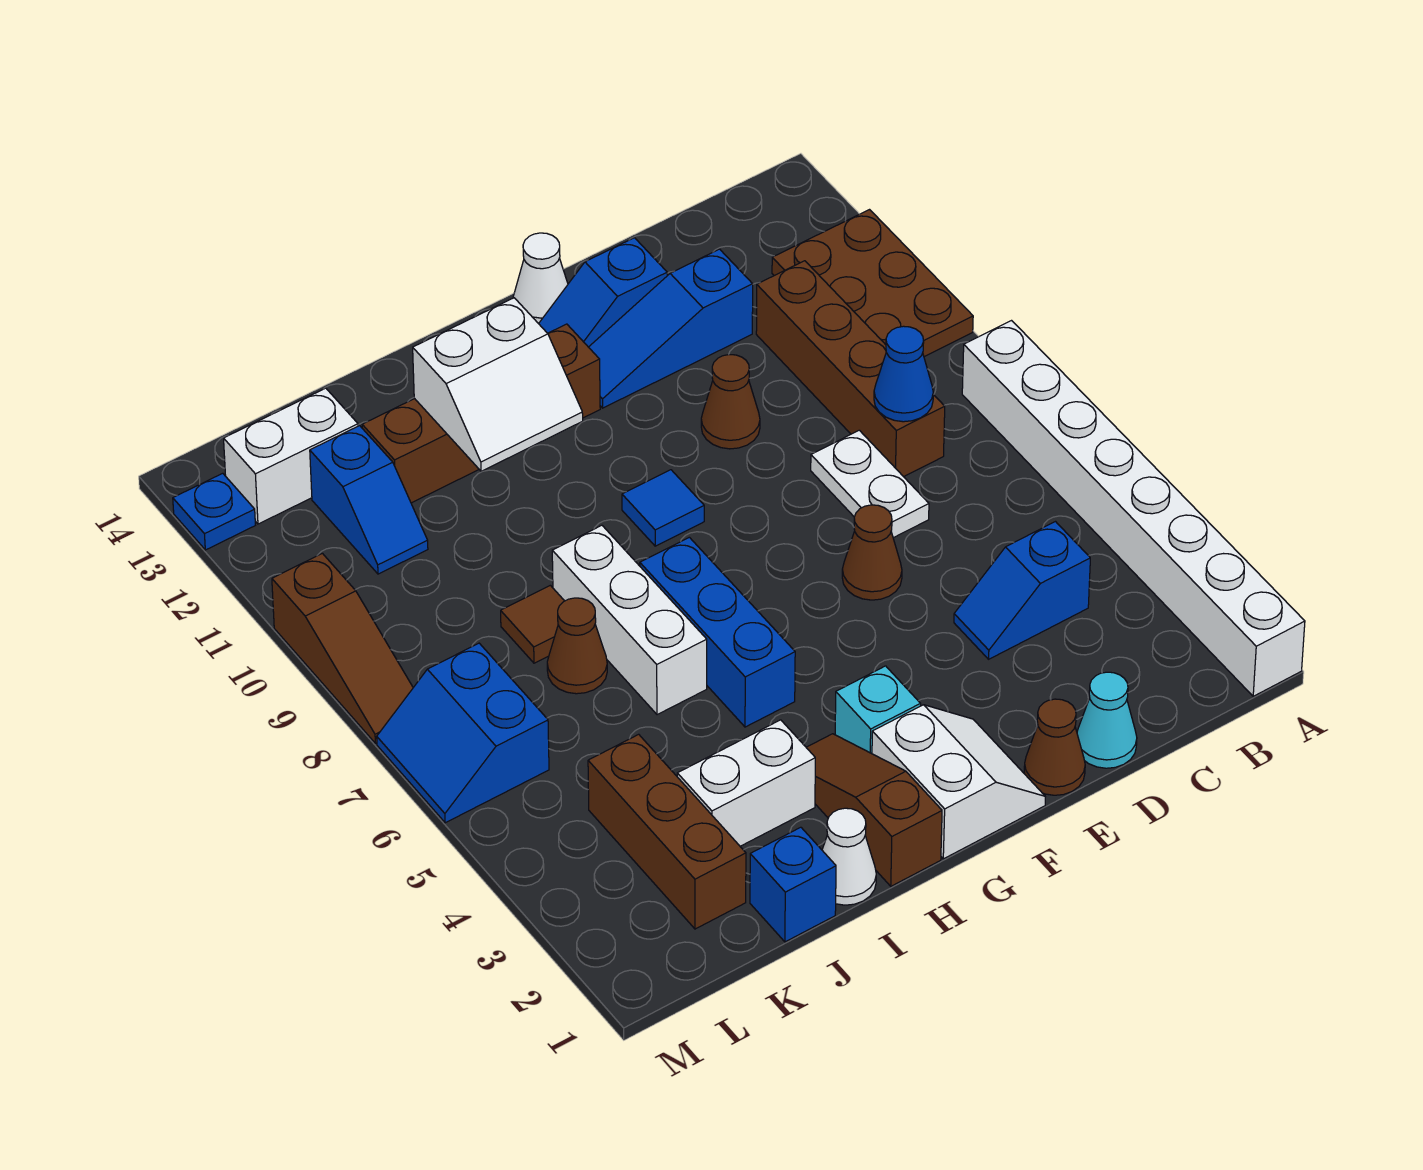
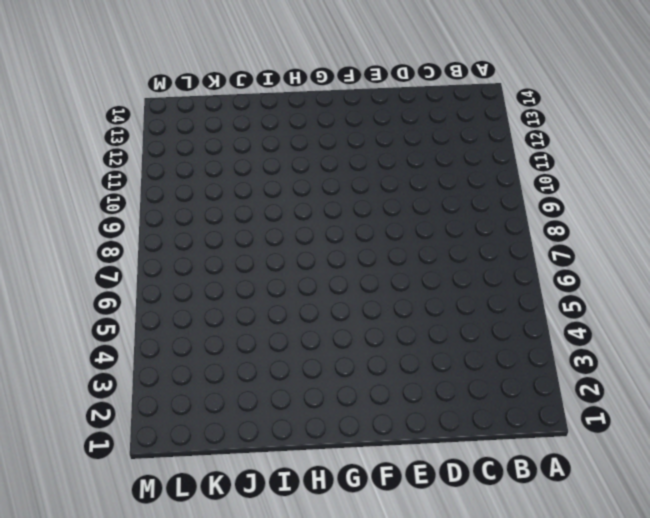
none -> white 1x8 brick [962,321,1305,696]
none -> brown 2x3 plate [772,210,973,357]
none -> blue 1x2 slope [954,522,1090,659]
none -> brown 1x4 brick [756,261,945,477]

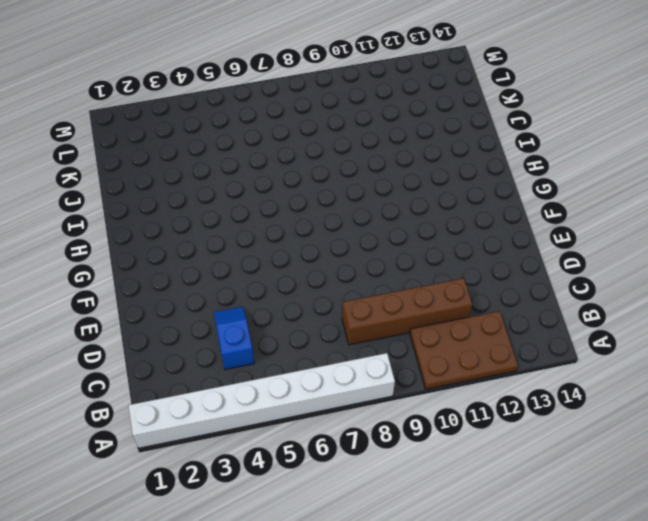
none -> cyan 1x1 cone [1077,672,1137,768]
none -> white 1x2 plate [811,430,929,538]
none -> blue 1x3 slope [589,249,753,408]
none -> brown 1x1 cone [1024,699,1085,795]

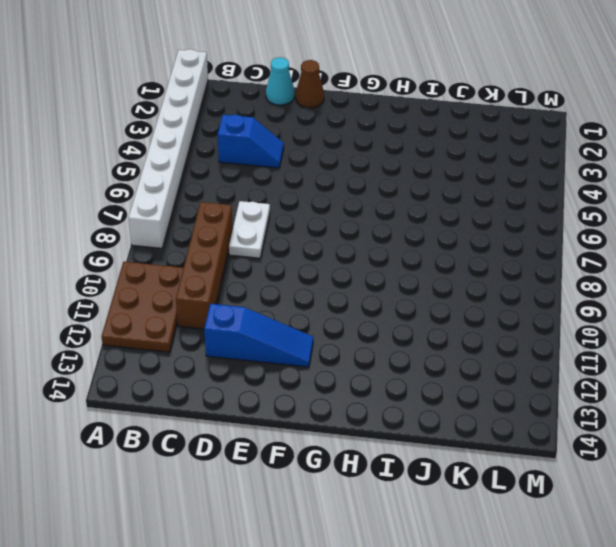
none -> brown 1x1 cone [842,505,902,600]
none -> brown 1x1 cone [701,355,760,449]
none -> blue 1x2 slope [539,238,667,347]
none -> white 2x2 slope [872,705,1046,859]

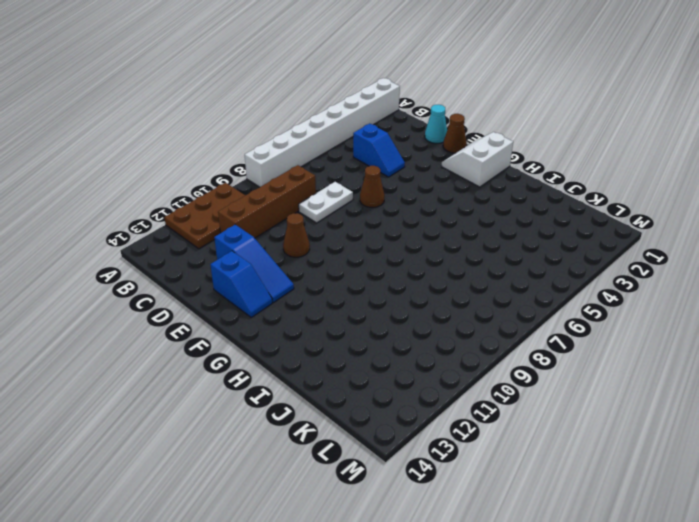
none -> white 1x1 cone [513,233,568,324]
none -> cyan 1x1 brick [835,666,921,754]
none -> blue 1x1 tile [622,470,704,546]
none -> brown 1x4 brick [362,324,600,503]

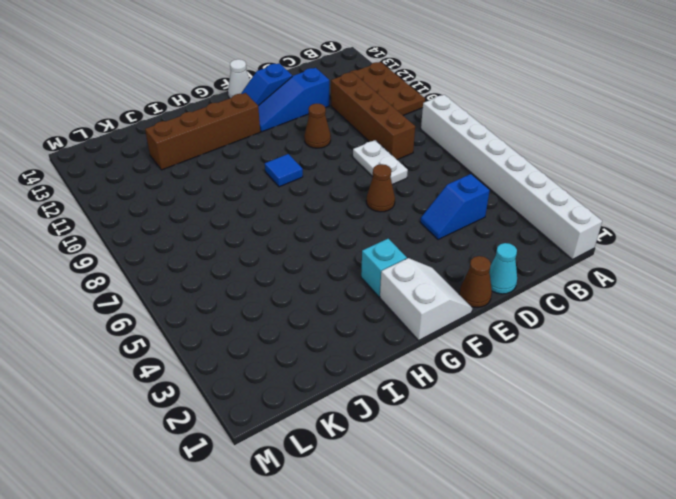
none -> brown 1x3 slope [806,734,942,886]
none -> blue 1x3 brick [640,537,795,727]
none -> white 1x1 cone [822,808,876,905]
none -> white 1x2 brick [677,720,815,846]

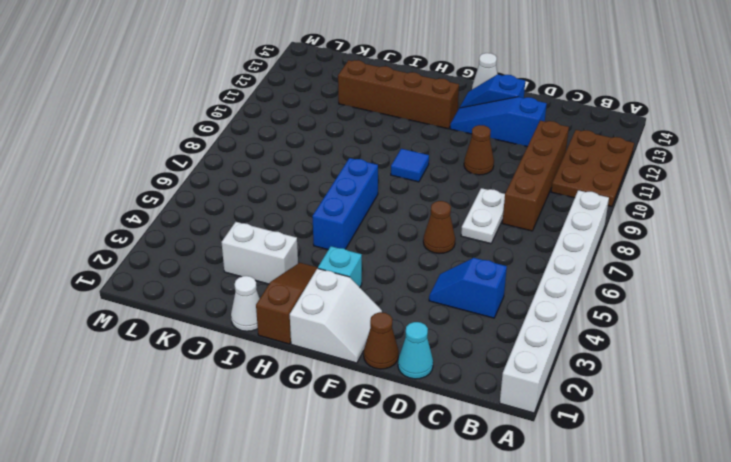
none -> white 1x3 brick [552,525,707,715]
none -> blue 1x1 brick [750,827,836,942]
none -> brown 1x1 cone [547,598,607,694]
none -> brown 1x1 tile [501,585,564,663]

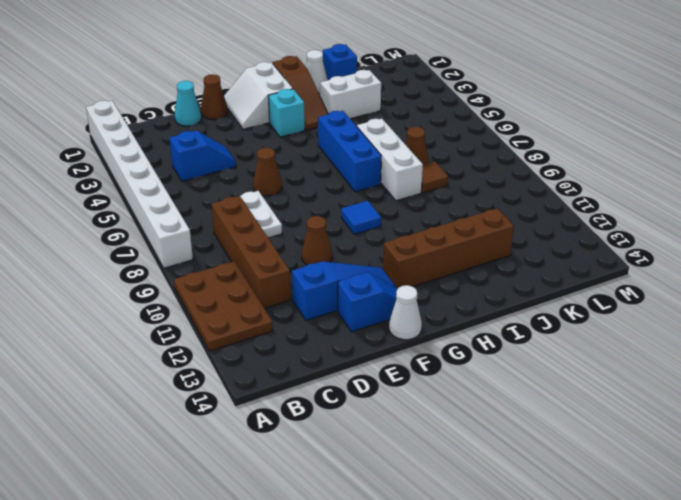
none -> brown 1x3 brick [588,734,746,929]
none -> blue 1x2 slope [310,426,428,574]
none -> white 1x2 brick [224,388,358,524]
none -> blue 2x2 slope [377,643,549,823]

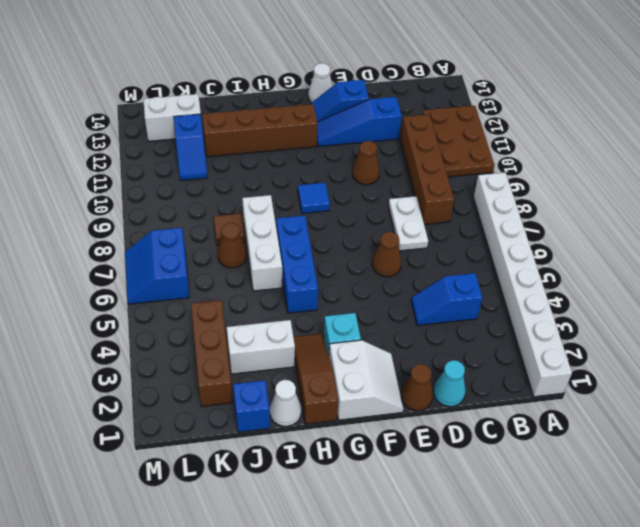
none -> brown 1x3 slope [272,553,413,743]
none -> blue 1x1 plate [173,473,255,550]
none -> blue 1x1 cone [874,326,933,422]
none -> white 2x2 slope [413,298,583,471]

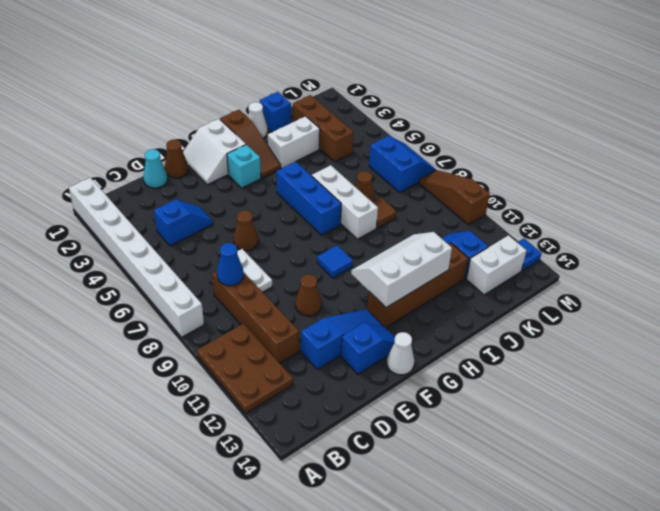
white 2x3 slope [351,232,452,308] -> white 2x2 slope [413,298,583,471]

